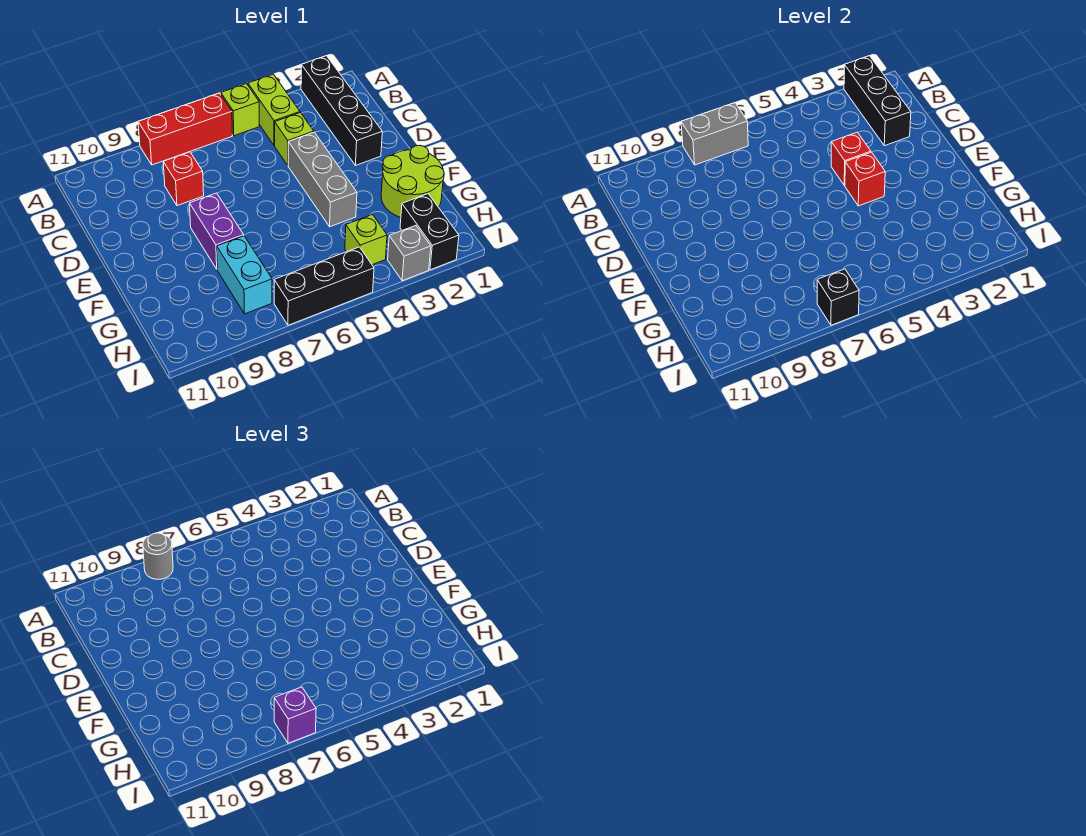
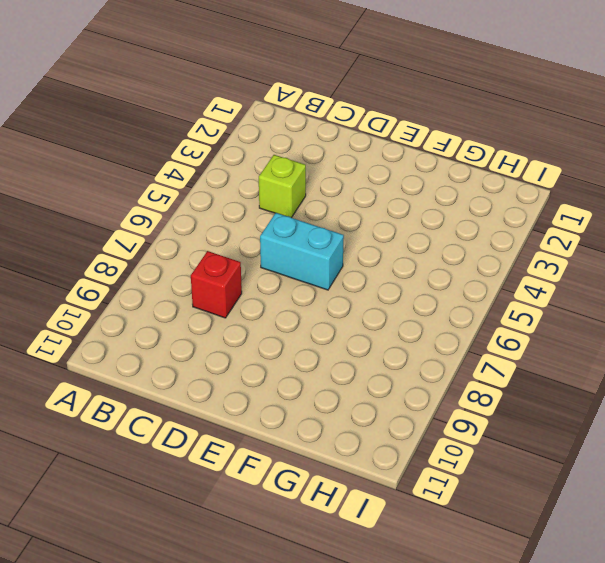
cyan 1x2 brick [260,213,344,290] -> cyan 1x2 brick moved to [217,236,272,314]
none -> black 1x4 brick [301,56,382,165]
none -> lime 1x2 brick [248,74,300,146]
none -> lime 1x1 brick [221,84,259,136]

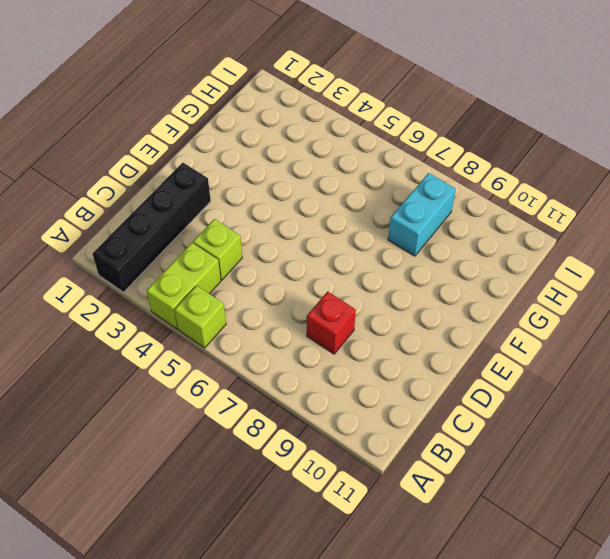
none -> red 1x3 brick [138,93,232,165]
none -> grey 1x3 brick [288,132,357,227]
none -> purple 1x2 brick [190,193,244,269]

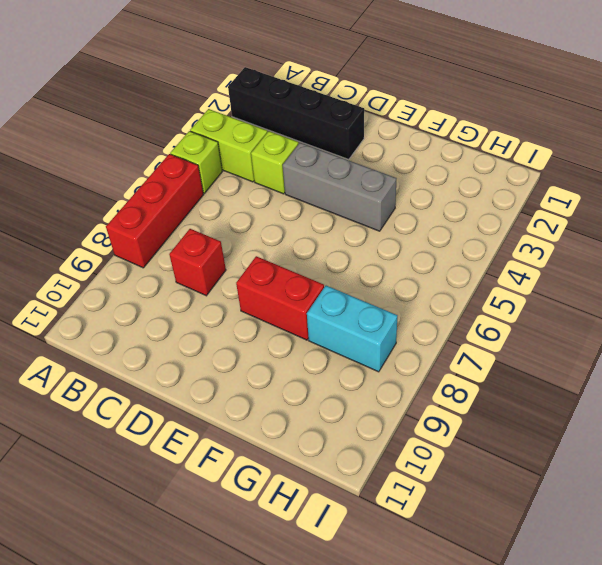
red 1x2 brick [236,256,324,340] -> purple 1x2 brick [190,193,244,269]
none -> lime 2x2 round brick [381,145,444,217]
none -> black 1x2 brick [400,194,459,270]
none -> lime 1x1 brick [345,215,387,265]

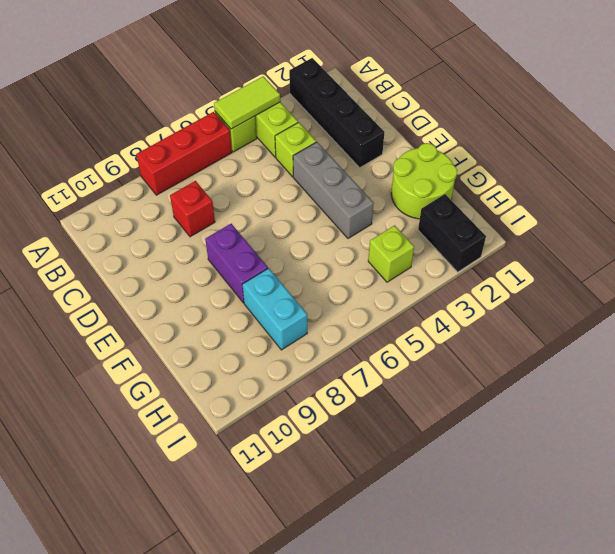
lime 1x2 tile [214,76,280,129] -> none
none -> grey 1x1 brick [388,225,431,281]
none -> black 1x3 brick [274,247,374,325]
none -> black 1x3 brick [844,56,911,146]

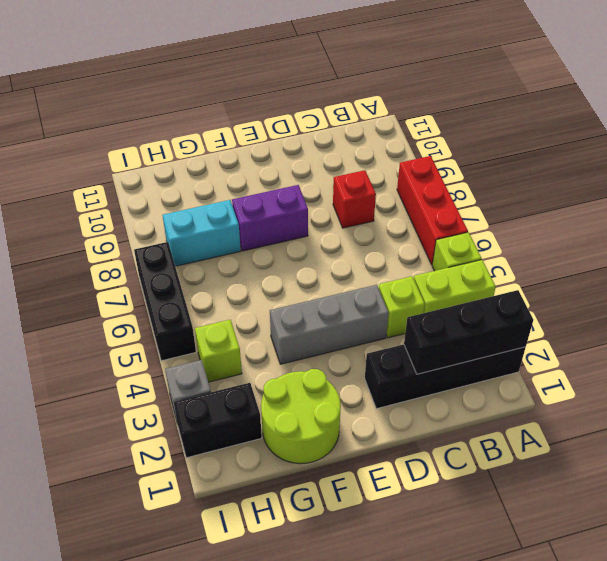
none -> grey 1x2 brick [681,103,748,165]
none -> red 1x1 brick [831,132,871,185]
none -> red 1x1 brick [845,152,885,206]

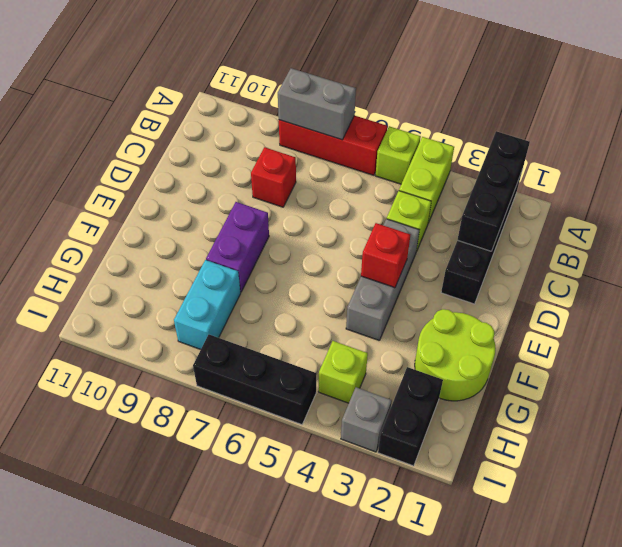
none -> red 1x1 brick [831,132,871,185]
none -> black 1x1 brick [817,269,859,325]
none -> grey 1x1 round brick [143,533,173,579]

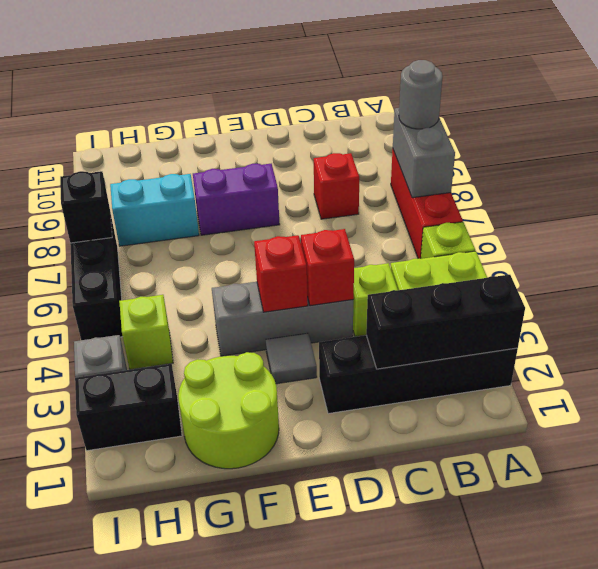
grey 1x1 tile [266,333,317,384] -> none
none -> purple 1x1 brick [274,687,316,743]

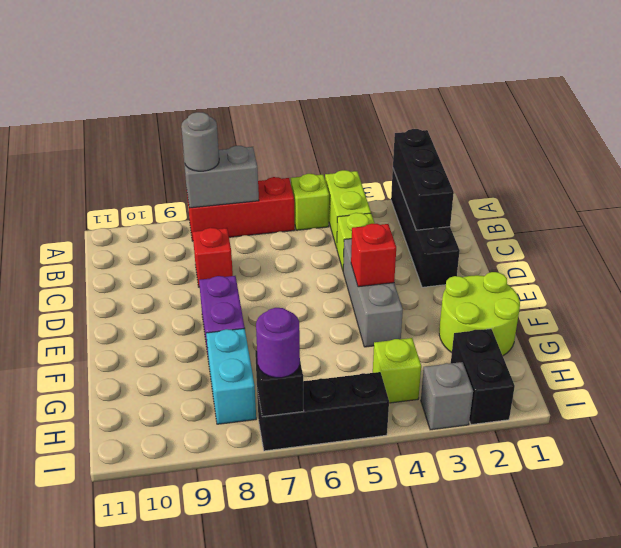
purple 1x1 round brick [256,308,300,378] -> purple 1x1 brick [274,687,316,743]
none -> red 1x1 brick [831,132,871,185]

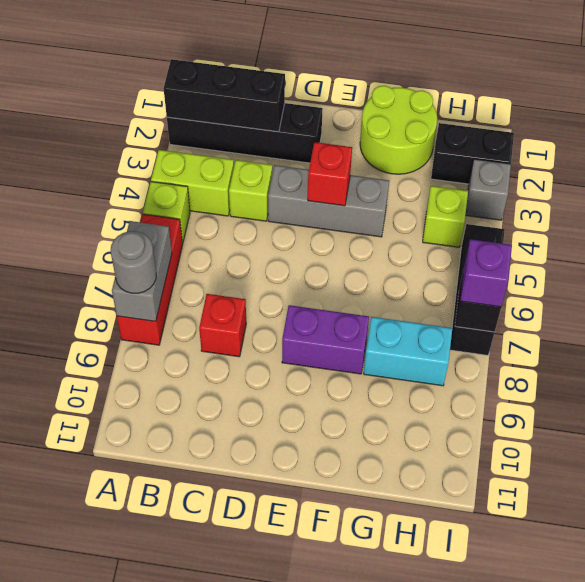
none -> red 1x1 brick [831,132,871,185]

